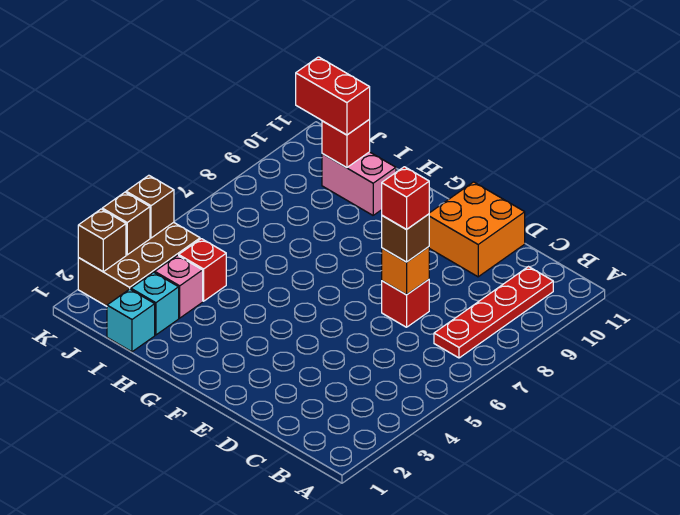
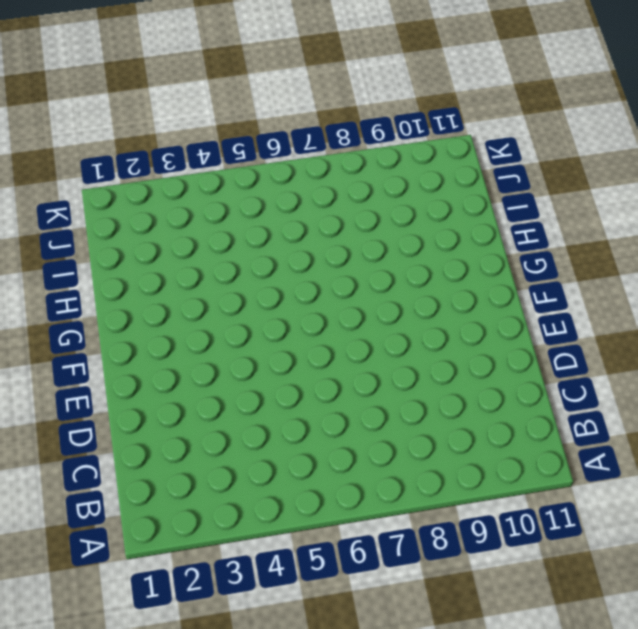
none -> red 1x4 plate [434,267,553,358]
none -> red 1x1 brick [382,279,429,327]
none -> orange 2x2 brick [429,182,525,277]

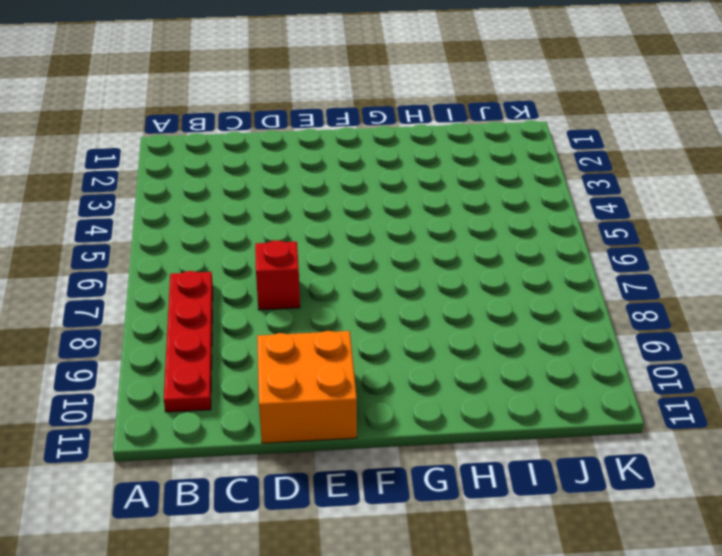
none -> pink 1x2 brick [322,152,396,215]
none -> cyan 1x1 brick [107,289,155,352]
none -> cyan 1x1 brick [131,272,179,335]

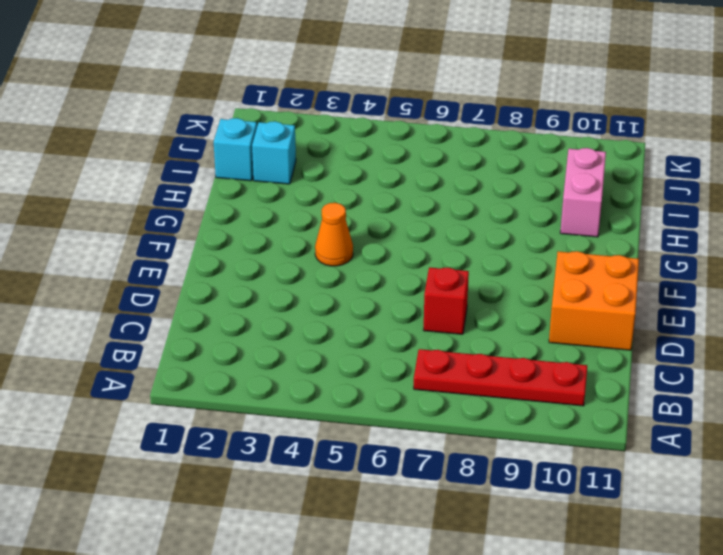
orange 1x1 cone [315,203,353,266] -> none
none -> pink 1x1 brick [155,256,203,318]
none -> red 1x1 brick [179,239,226,301]
none -> brown 2x3 brick [78,222,200,306]

